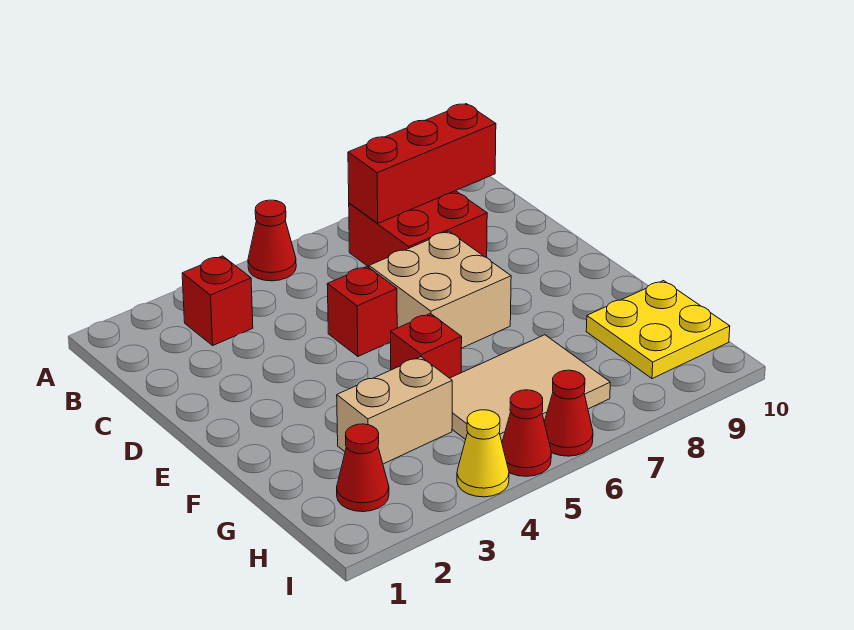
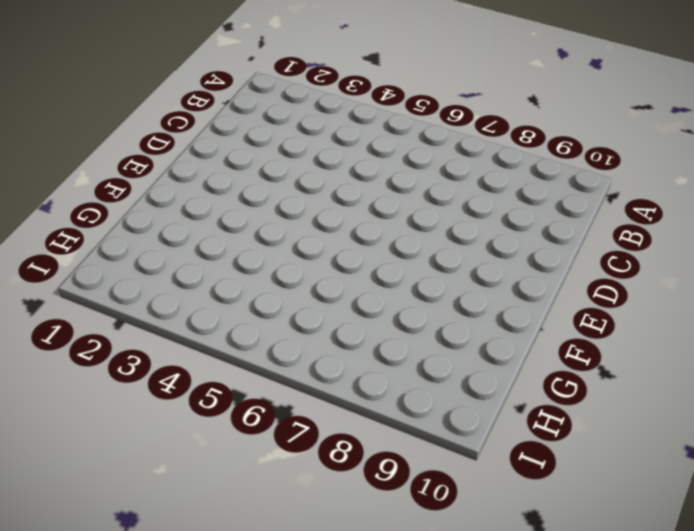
none -> red 1x1 cone [248,200,296,281]
none -> red 1x1 brick [182,256,253,345]
none -> red 2x2 brick [349,191,487,267]

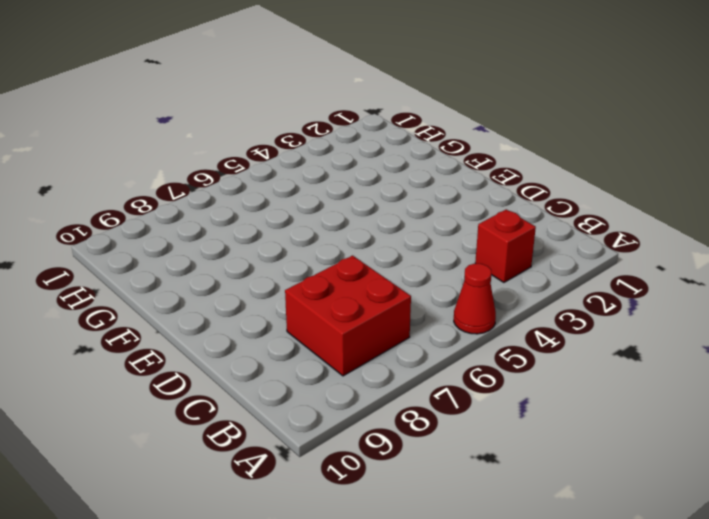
none -> red 1x1 brick [327,267,397,356]
none -> tan 2x2 brick [369,231,511,348]
none -> red 1x1 brick [391,314,462,378]

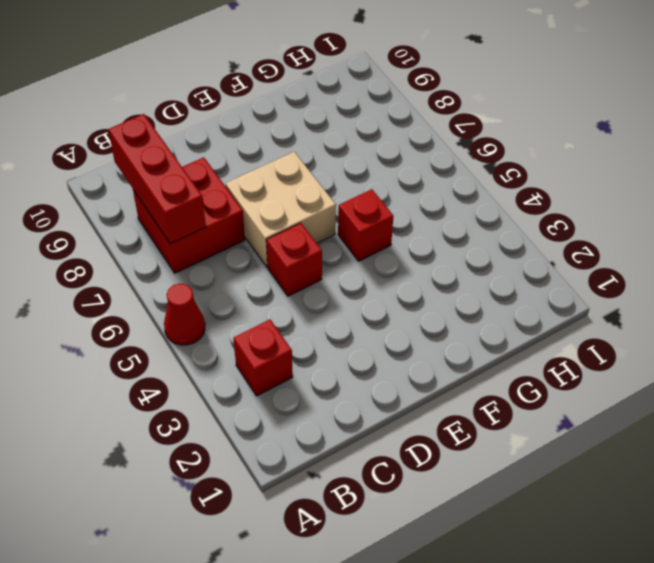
none -> tan 1x2 brick [337,357,452,464]
none -> tan 2x3 tile [450,335,610,441]
none -> yellow 2x2 plate [586,281,730,379]

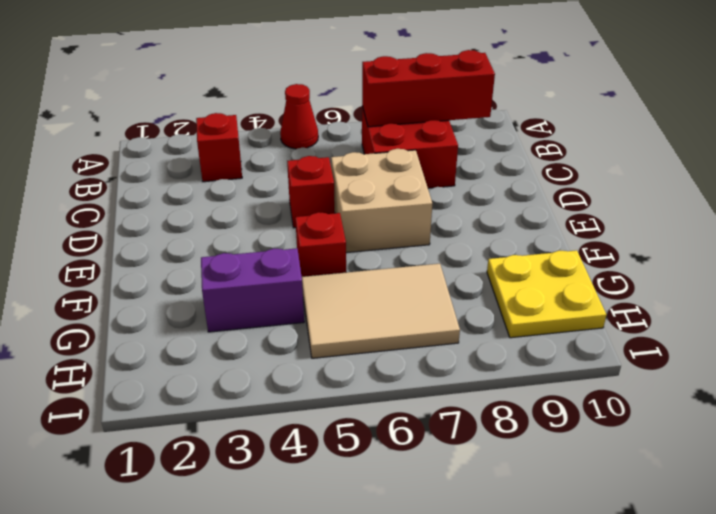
purple 1x2 brick [201,248,304,332] -> tan 1x2 brick [337,357,452,464]
none -> red 1x1 cone [337,424,389,512]
none -> yellow 1x1 cone [457,410,509,497]
none -> red 1x1 cone [502,390,551,476]

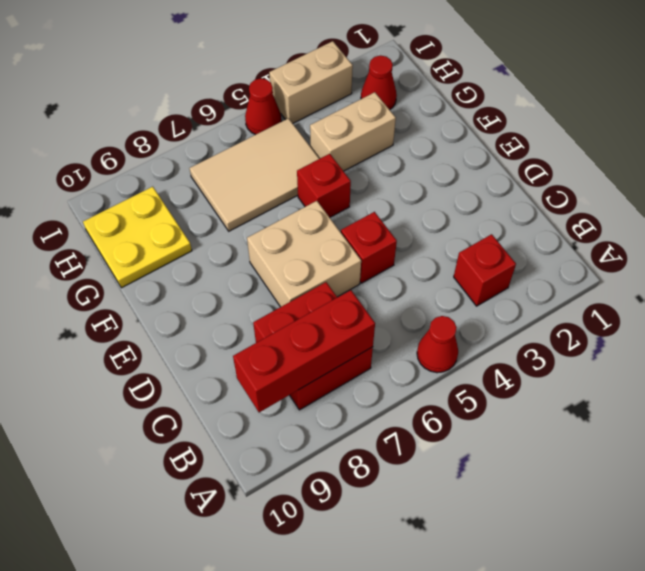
tan 1x2 brick [269,41,353,123] -> yellow 1x1 cone [457,410,509,497]
none -> red 1x1 cone [544,370,593,456]

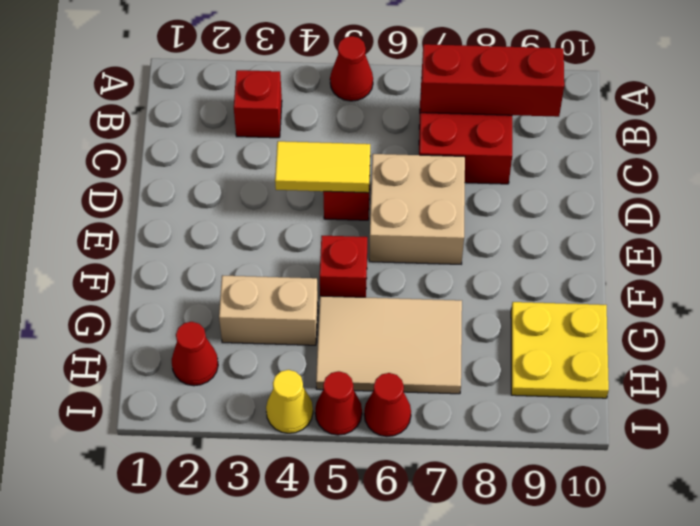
yellow 1x2 tile [275,141,370,193] -> none

